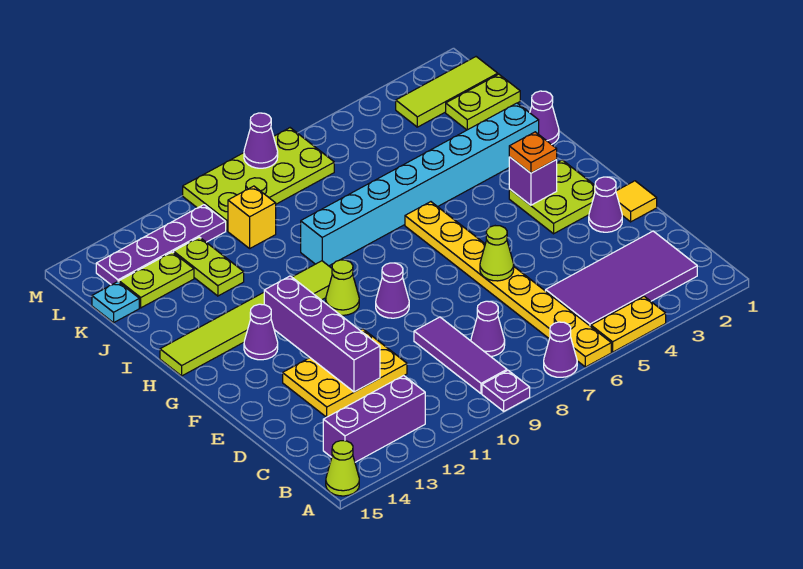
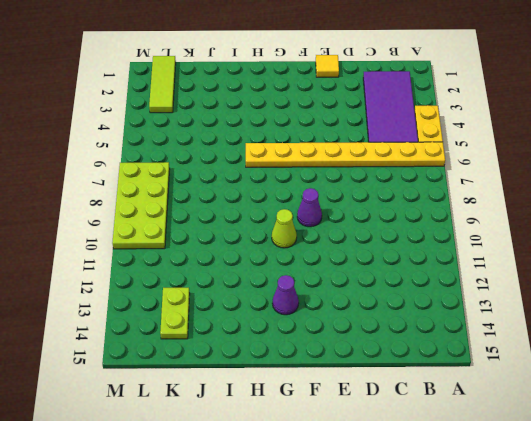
none -> purple 1x1 cone [544,322,577,377]
none -> purple 1x1 plate [482,370,530,411]
none -> lime 1x1 cone [326,441,359,496]
none -> purple 1x3 tile [414,317,507,394]

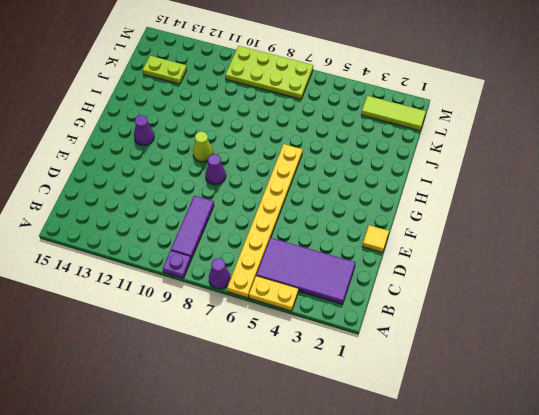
none -> lime 1x1 cone [326,441,359,496]
none -> purple 1x3 brick [323,376,425,462]
none -> purple 1x1 cone [471,301,505,356]
none -> yellow 2x3 plate [283,329,407,417]

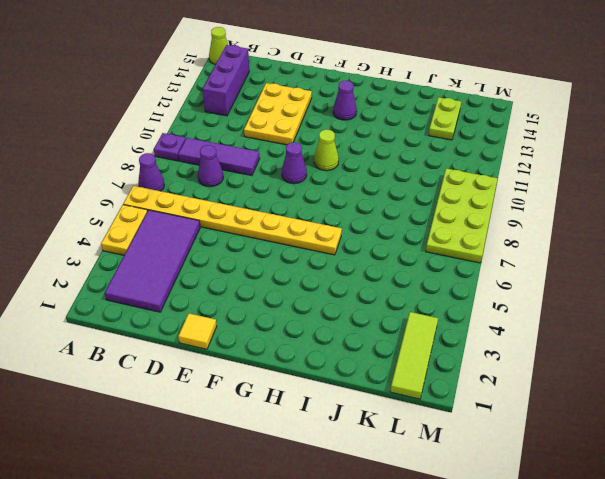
none -> purple 1x1 cone [589,177,622,232]
none -> lime 2x2 plate [509,160,595,234]
none -> lime 1x6 tile [160,261,332,376]
none -> purple 1x1 cone [530,91,559,145]

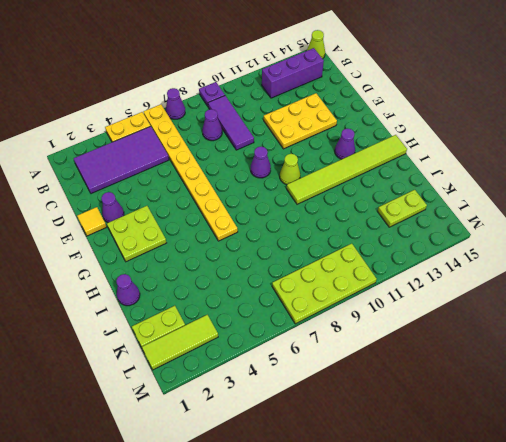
none -> cyan 1x8 brick [301,103,539,266]
none -> lime 1x2 plate [174,237,244,296]
none -> yellow 1x1 brick [228,186,276,248]
none -> cyan 1x1 plate [92,282,139,323]

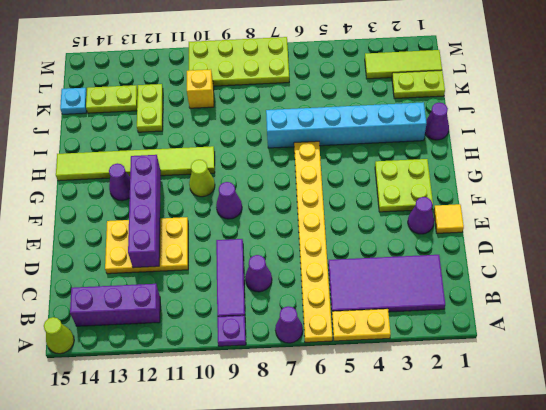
cyan 1x6 brick [266,102,426,148] -> cyan 1x8 brick [301,103,539,266]
none -> purple 1x4 plate [96,205,226,285]
none -> lime 1x1 cone [480,226,514,281]
none -> purple 1x1 brick [509,157,557,205]
none -> purple 1x1 cone [244,113,278,168]

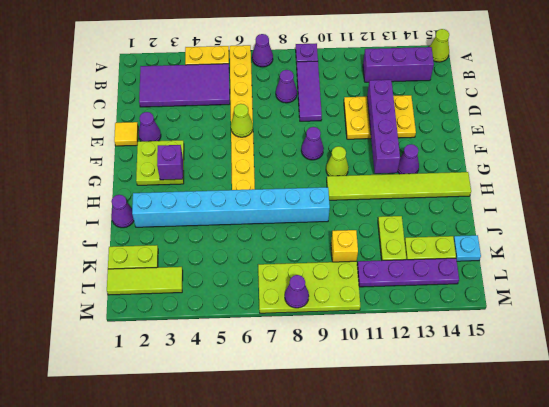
none -> orange 1x1 plate [509,132,557,173]

